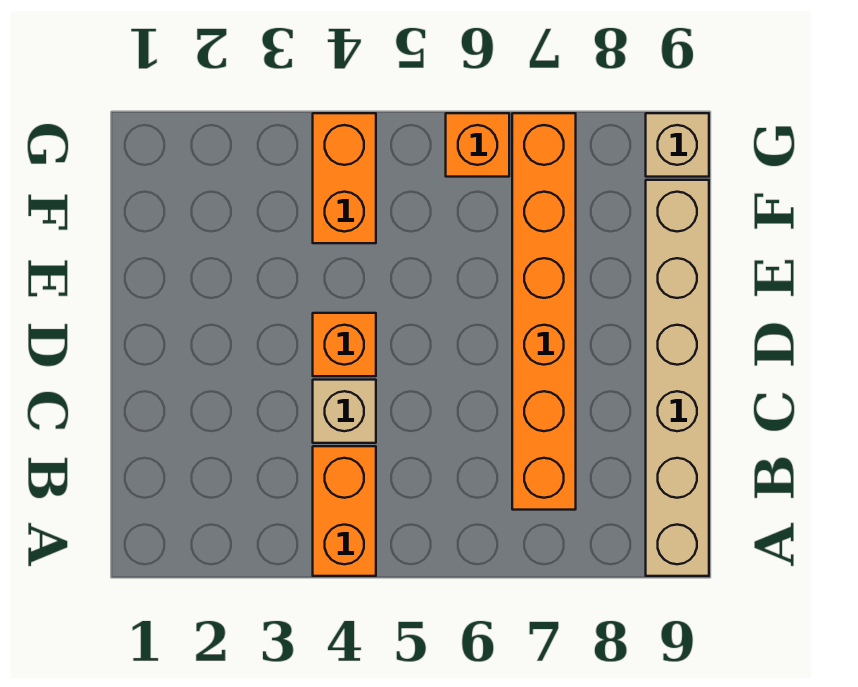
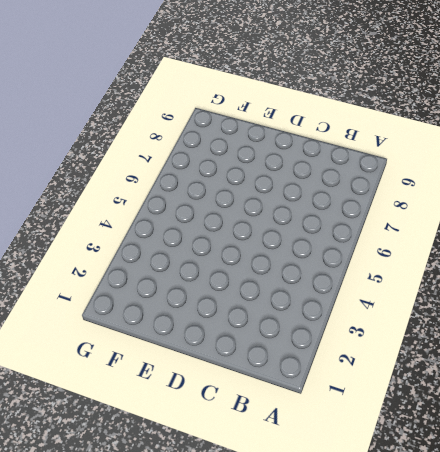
none -> orange 1x2 brick [313,446,376,576]
none -> tan 1x6 brick [646,180,709,576]

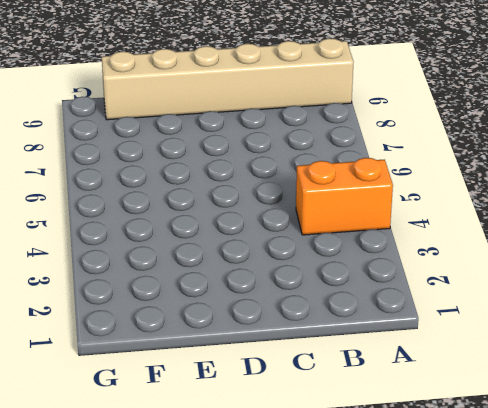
none -> orange 1x6 brick [512,113,576,510]
none -> tan 1x1 brick [313,380,376,443]

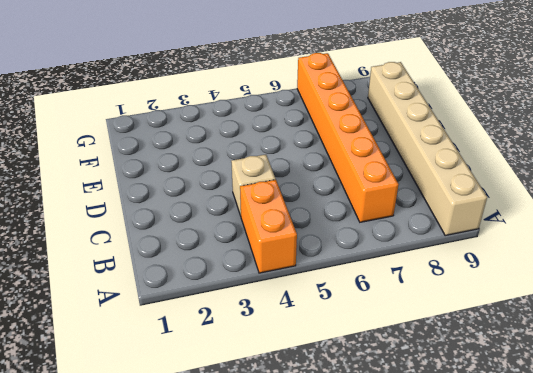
none -> orange 1x1 brick [313,313,376,376]
none -> orange 1x2 brick [313,113,376,243]

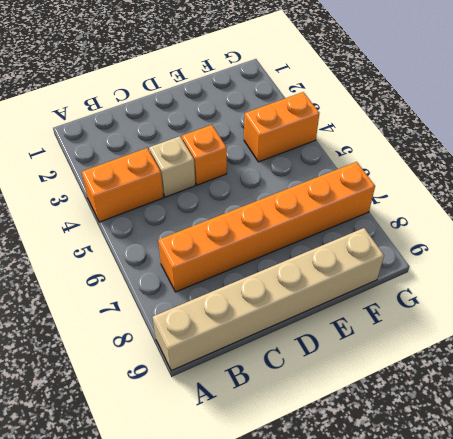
none -> orange 1x1 brick [446,113,509,177]
none -> tan 1x1 brick [646,113,709,177]

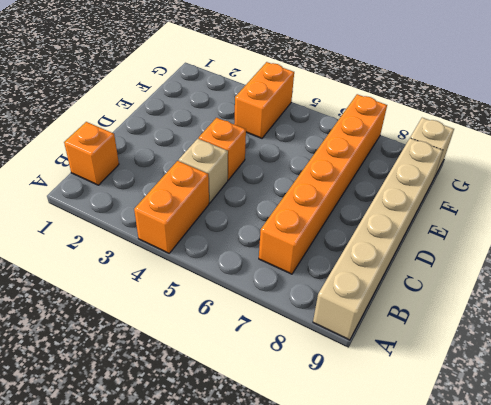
orange 1x1 brick [64,122,119,185] -> orange 1x1 brick moved to [446,113,509,177]

